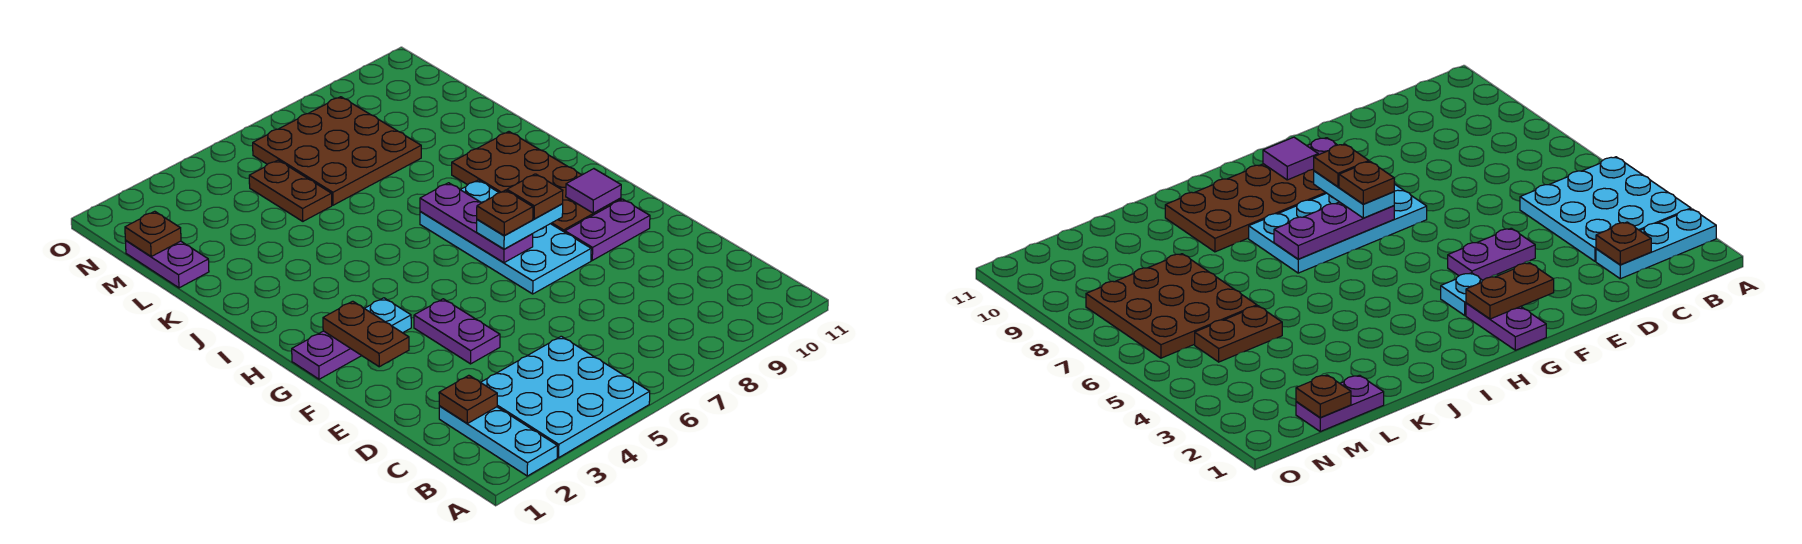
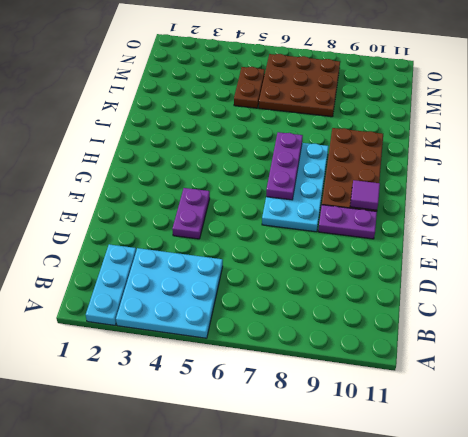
none -> purple 1x2 plate [292,331,361,379]
none -> cyan 1x1 plate [364,298,411,333]
none -> purple 1x2 plate [125,241,209,288]

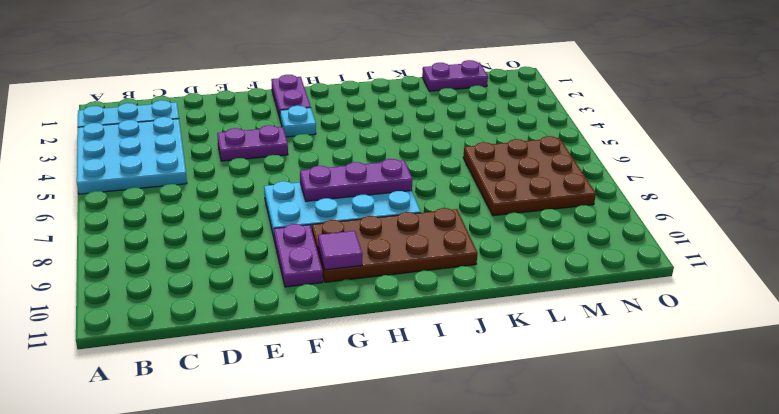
none -> brown 1x2 plate [249,160,332,221]
none -> brown 1x1 plate [439,375,497,423]
none -> brown 1x2 plate [323,301,409,367]

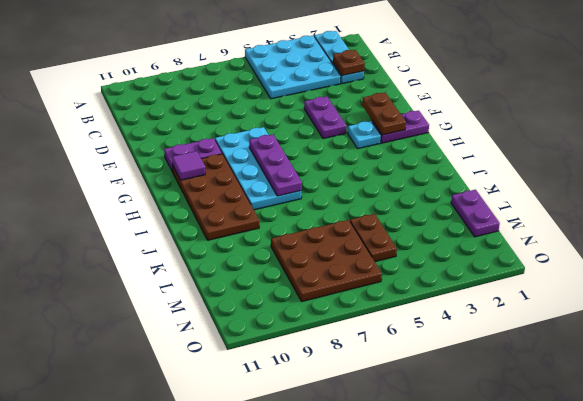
none -> brown 1x1 plate [125,211,181,256]
none -> cyan 1x2 plate [477,204,563,249]
none -> brown 1x1 plate [477,190,533,236]

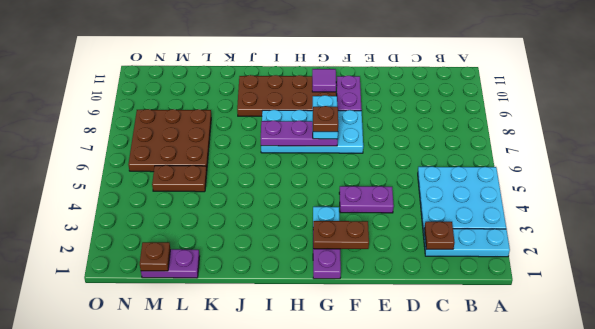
none -> brown 1x1 plate [507,174,563,219]

